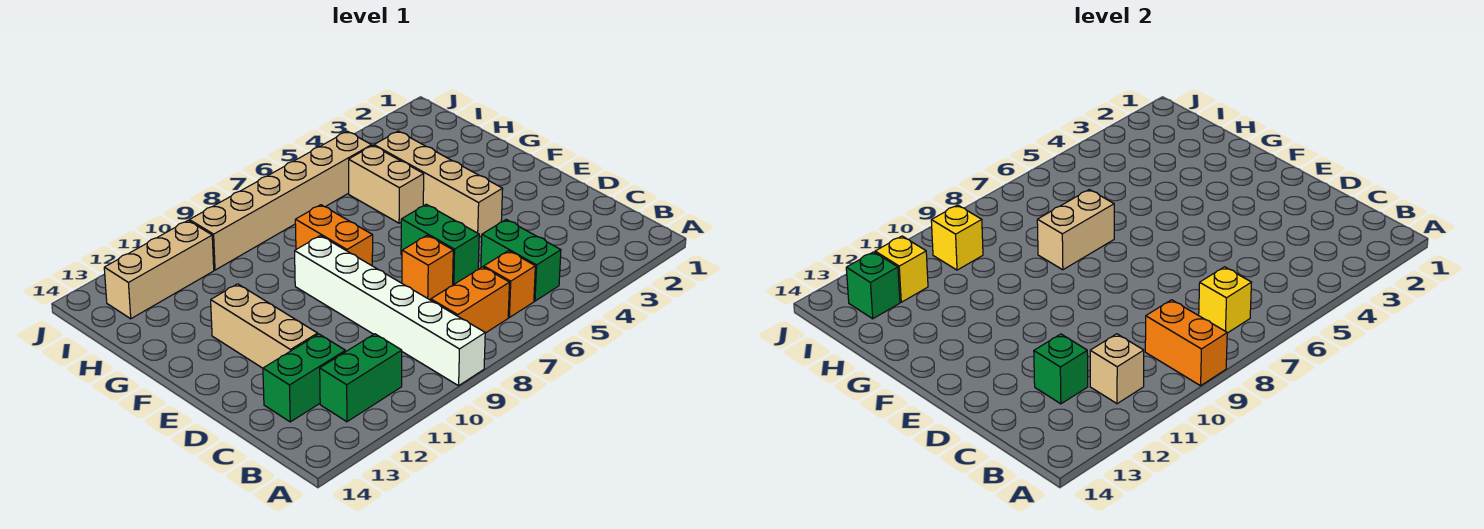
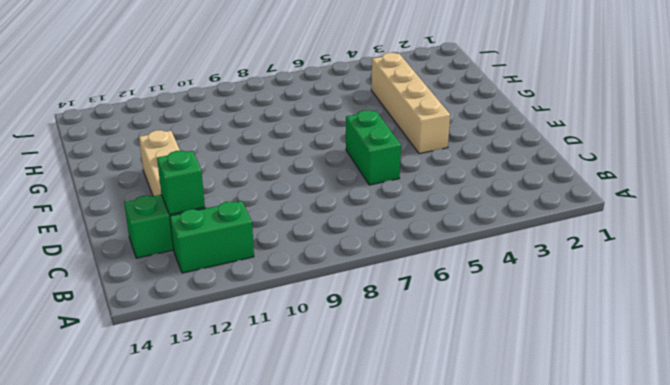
none -> white 1x6 brick [295,236,485,386]
none -> green 1x2 brick [481,220,561,301]
none -> orange 1x1 brick [484,251,535,317]

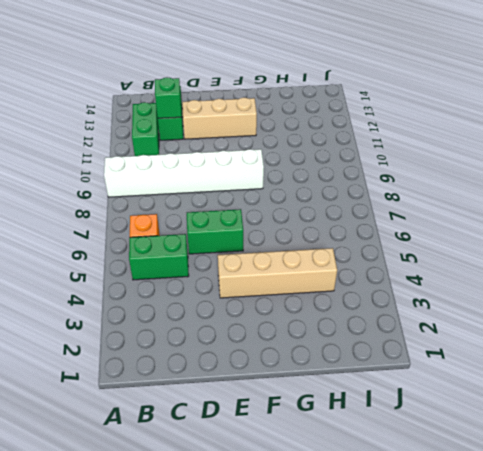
none -> orange 1x2 brick [431,267,510,333]
none -> orange 1x1 brick [402,235,453,300]
none -> orange 1x2 brick [295,205,373,266]

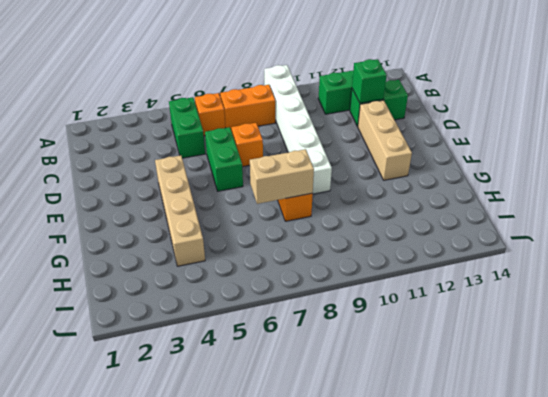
none -> tan 1x2 brick [349,146,424,223]
none -> tan 1x6 brick [189,131,372,270]
none -> tan 1x3 brick [104,221,214,319]

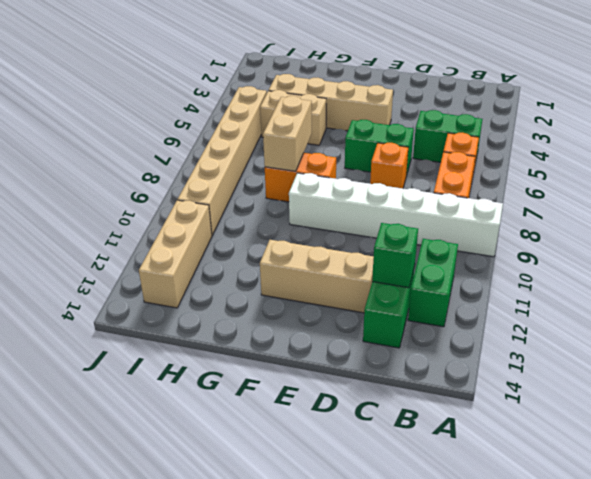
none -> orange 1x2 brick [1145,300,1227,386]
none -> yellow 1x1 brick [1199,267,1252,333]
none -> tan 1x1 brick [1090,334,1144,404]

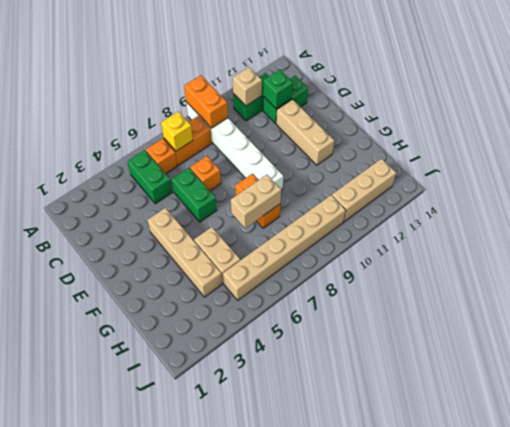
none -> yellow 1x1 brick [931,205,983,270]
none -> yellow 1x1 brick [875,236,928,302]
none -> green 1x1 brick [846,252,900,319]

